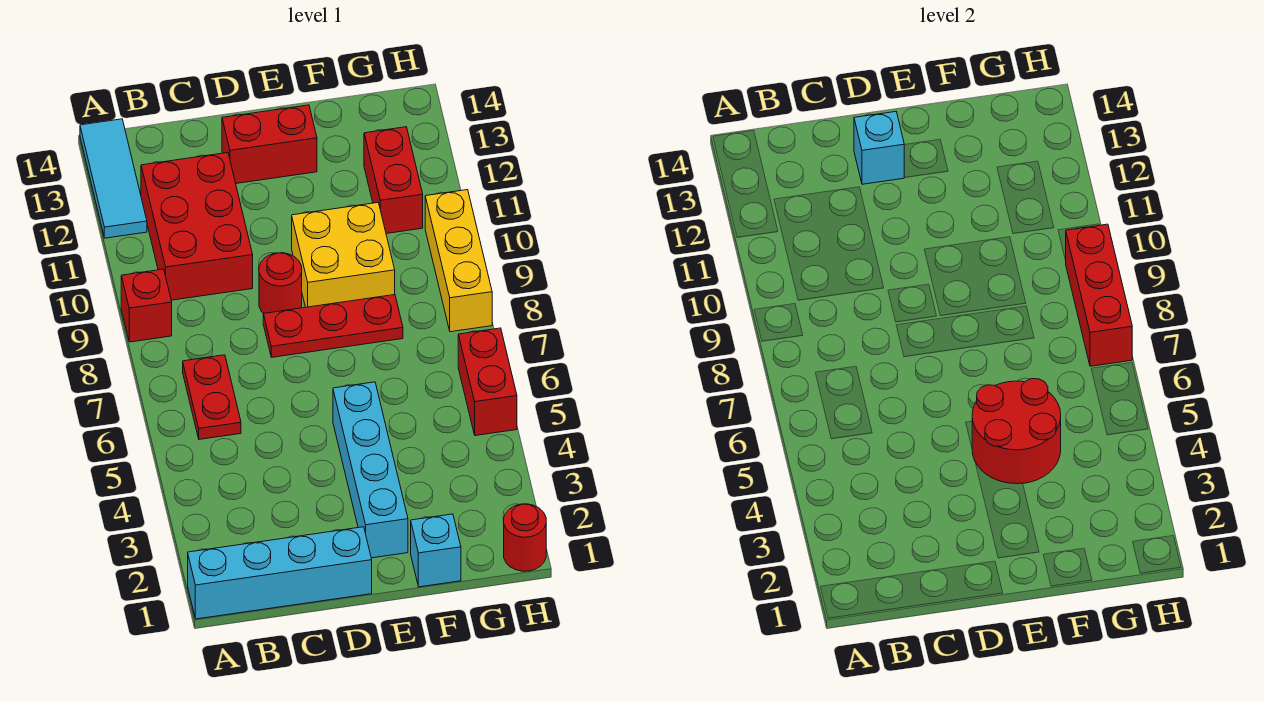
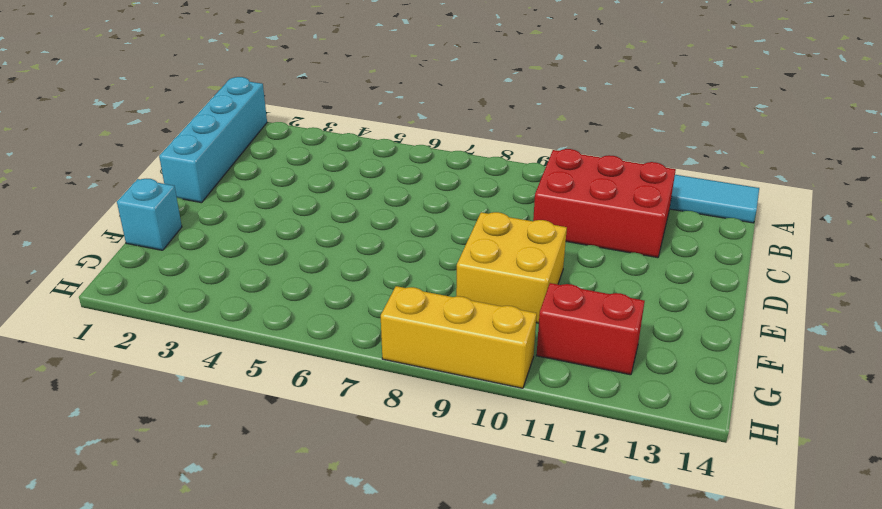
none -> red 1x1 brick [121,269,172,342]
none -> red 1x2 plate [183,355,241,439]
none -> red 1x3 plate [263,295,403,357]

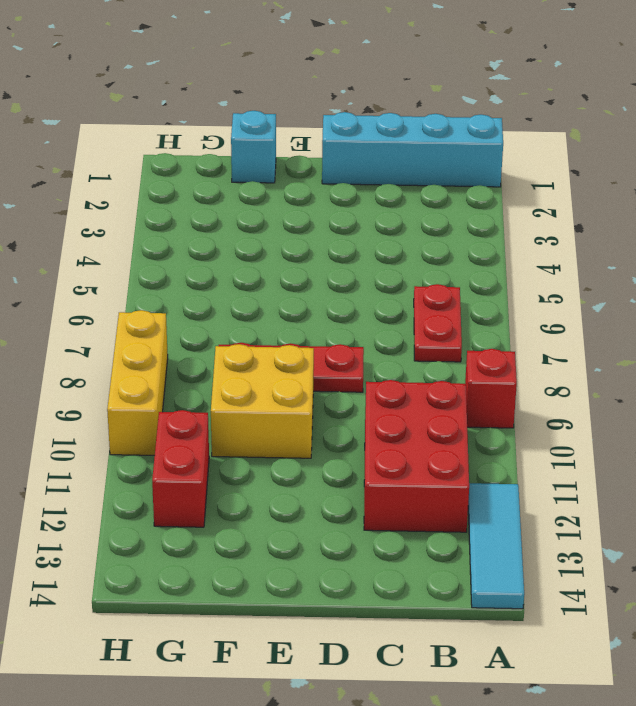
none -> red 1x1 round brick [259,253,302,313]
none -> red 1x2 brick [222,105,317,184]
none -> cyan 1x4 brick [333,382,408,558]

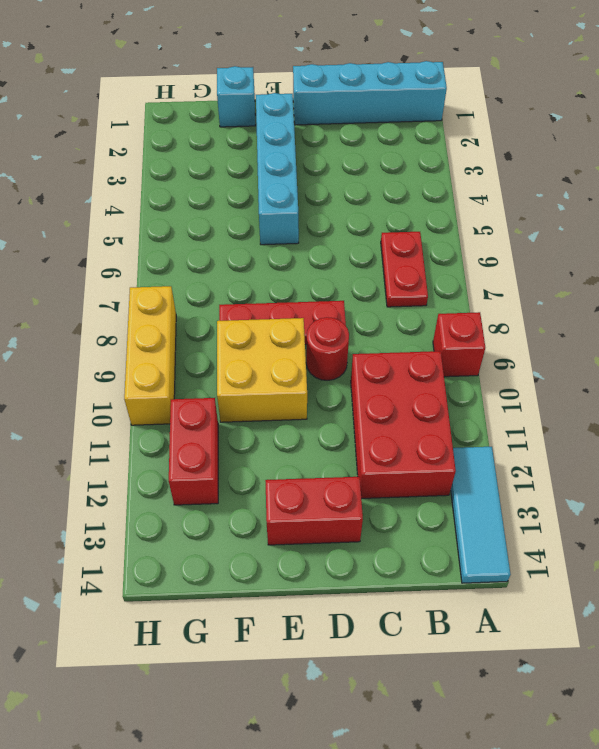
none -> red 1x1 round brick [504,504,546,571]
none -> red 1x2 brick [458,328,517,436]
none -> cyan 1x1 brick [854,112,905,184]

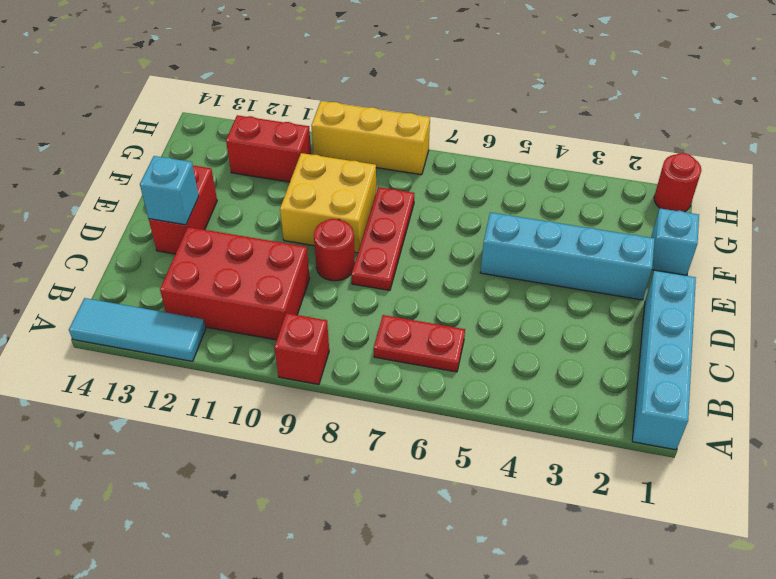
none -> red 1x2 brick [458,328,517,436]
none -> red 2x2 round brick [972,379,1061,484]
none -> red 1x3 brick [1066,224,1132,366]

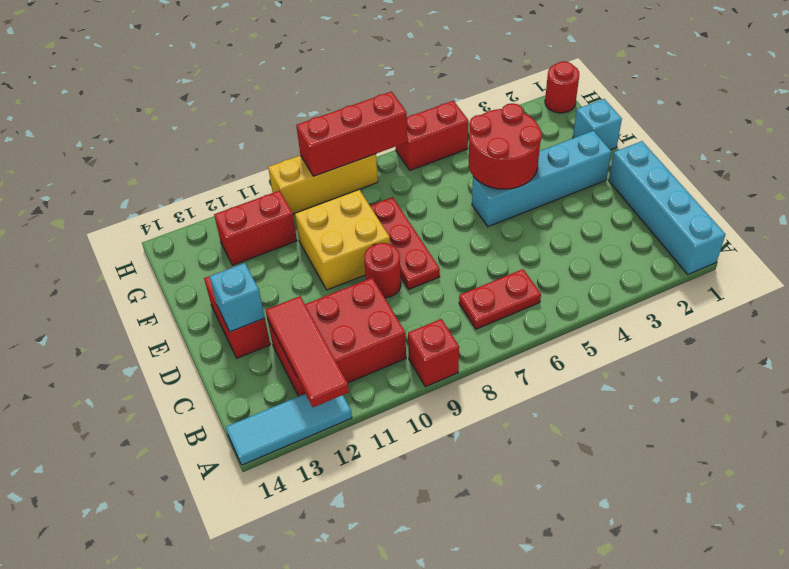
red 1x3 tile [266,296,349,407] -> none

